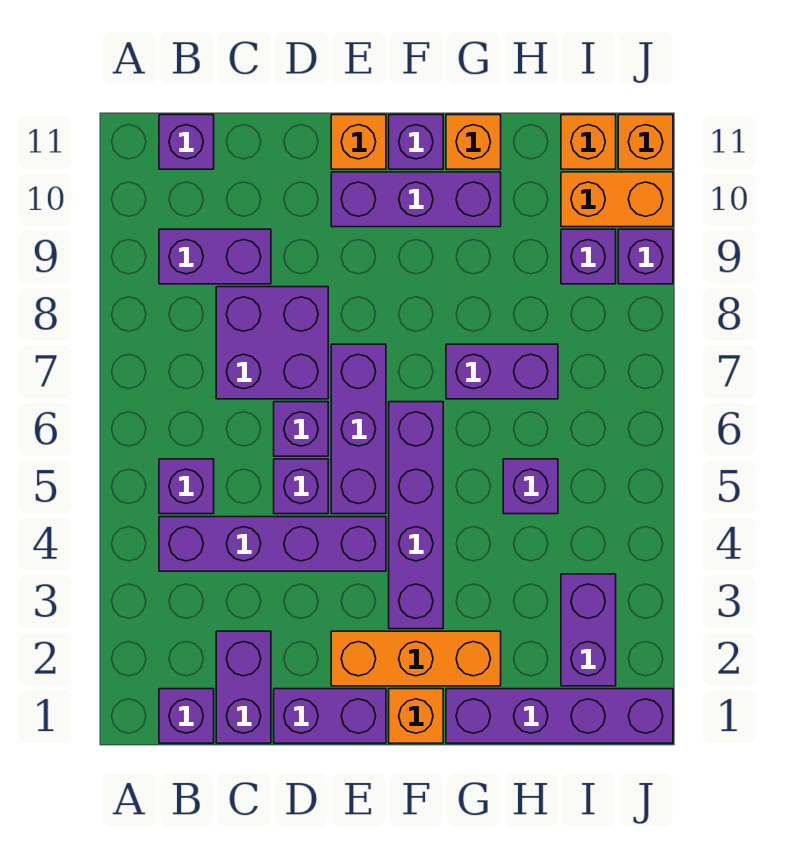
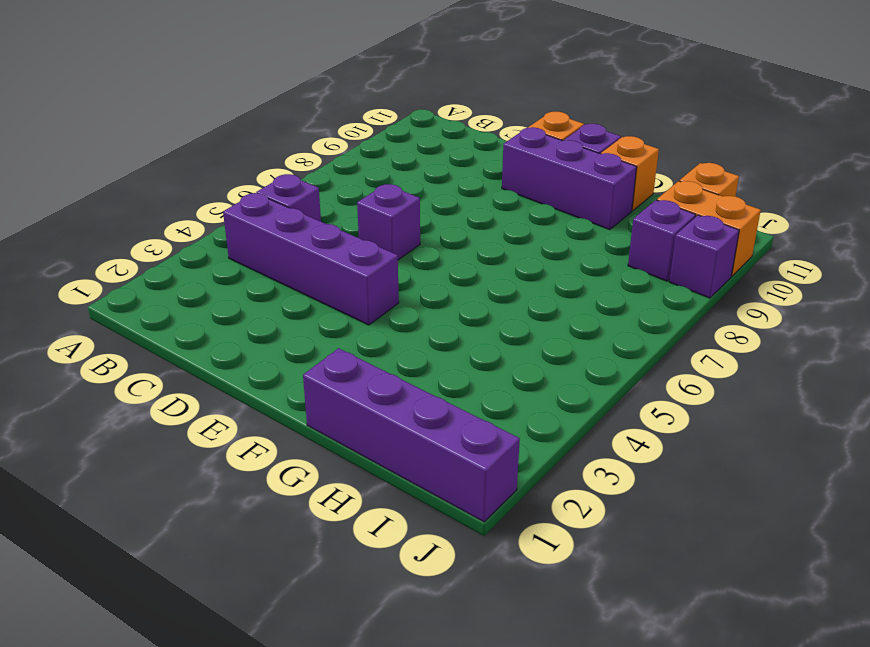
none -> purple 1x1 brick [159,689,214,743]
none -> purple 1x2 brick [159,229,271,284]
none -> purple 1x1 brick [159,115,214,169]

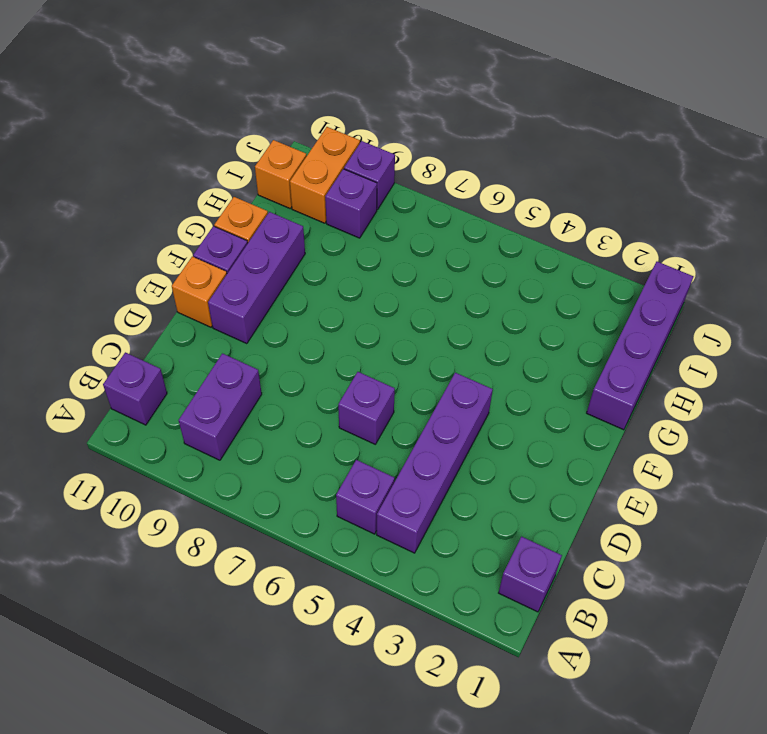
none -> purple 1x2 brick [216,631,271,743]
none -> purple 2x2 brick [216,287,328,399]
none -> purple 1x2 brick [274,689,386,743]

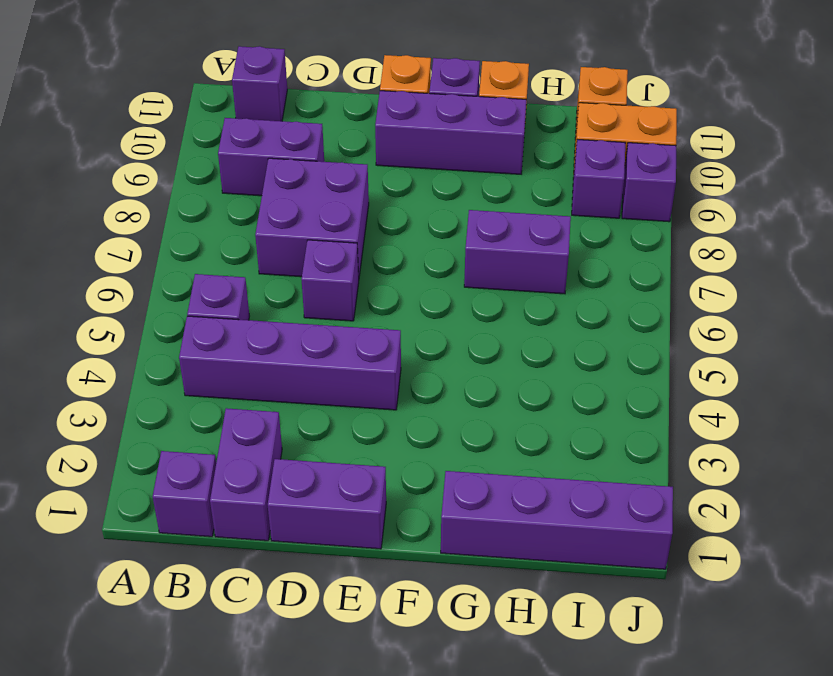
none -> purple 1x1 brick [274,459,328,514]
none -> orange 1x3 brick [331,631,501,686]
none -> purple 1x3 brick [331,344,386,514]

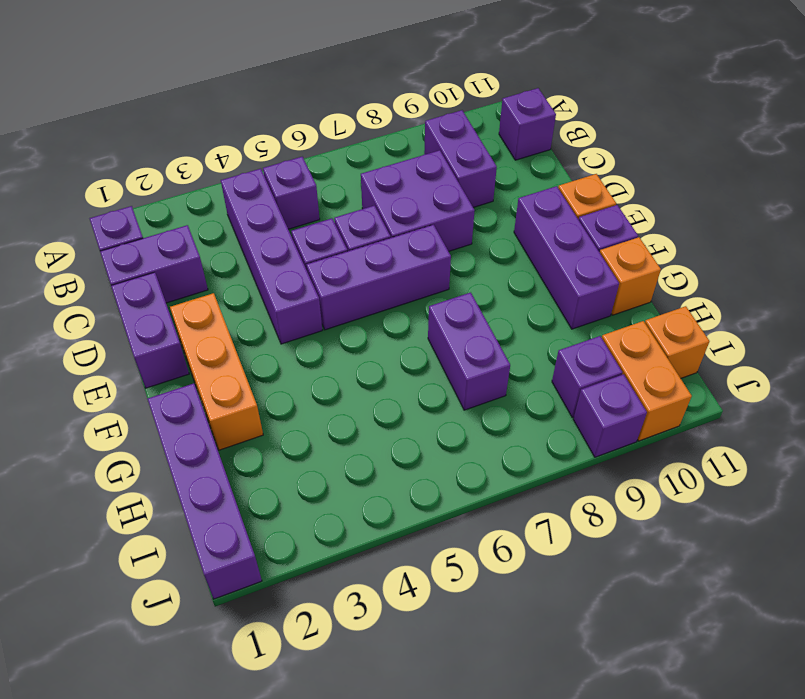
none -> orange 1x1 brick [389,689,443,743]
none -> purple 1x4 brick [389,402,443,629]
none -> purple 1x1 brick [503,459,558,514]

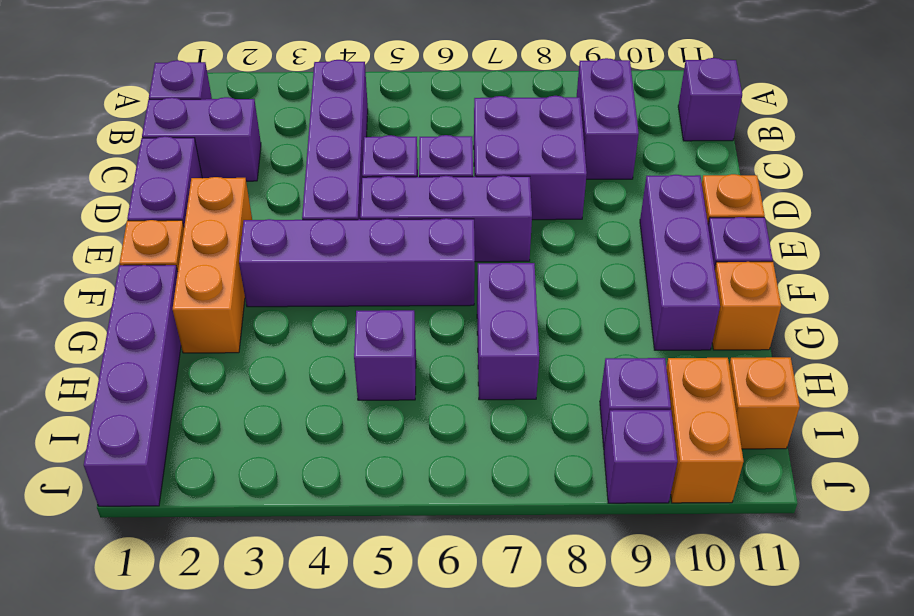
none -> purple 1x1 brick [159,459,214,514]
none -> purple 1x2 brick [561,574,616,686]
none -> orange 1x1 brick [618,115,673,169]

